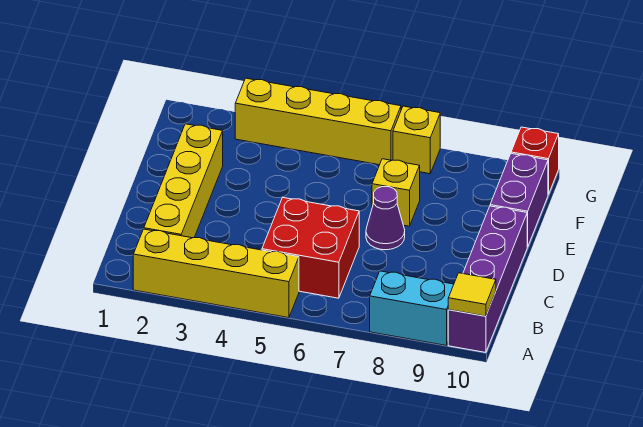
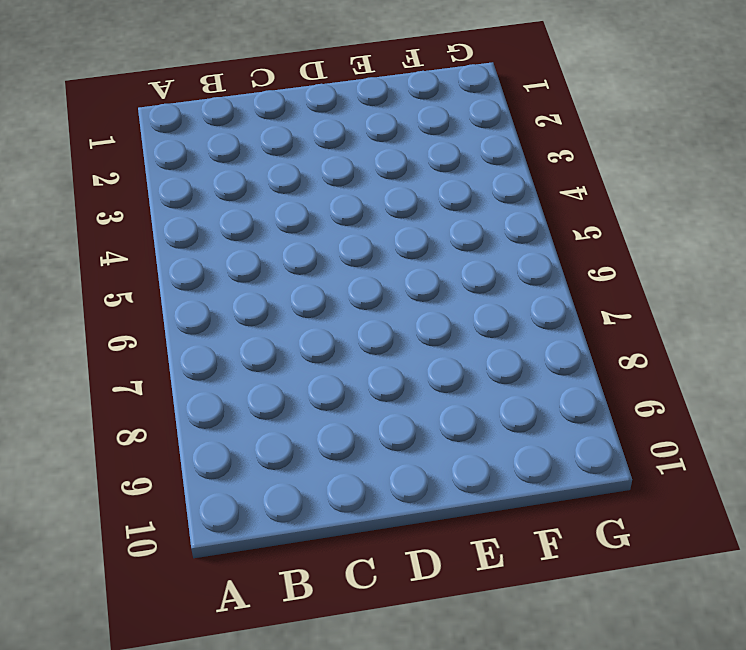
none -> yellow 1x4 brick [133,229,299,318]
none -> cyan 1x2 brick [370,271,454,345]
none -> purple 1x4 brick [448,206,527,353]

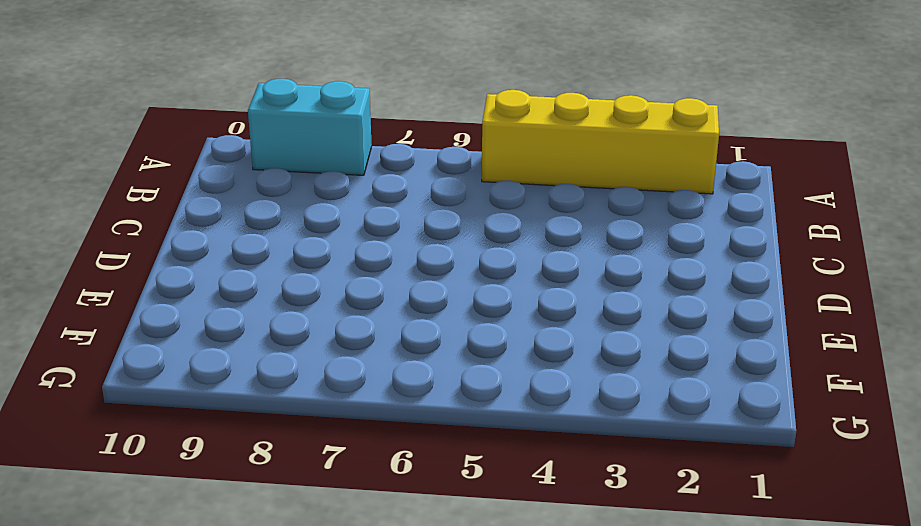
none -> purple 1x4 brick [448,206,527,353]
none -> yellow 1x4 brick [144,124,223,238]
none -> red 2x2 brick [262,198,359,298]

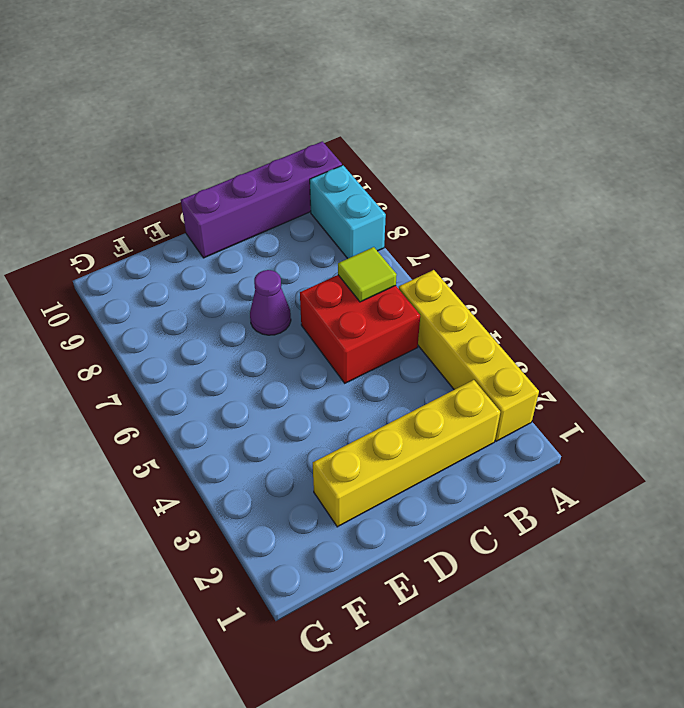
lime 1x1 tile [338,247,397,302] -> none
none -> yellow 1x1 brick [372,159,420,226]
none -> purple 1x2 brick [490,153,548,247]
none -> yellow 1x4 brick [235,78,401,165]

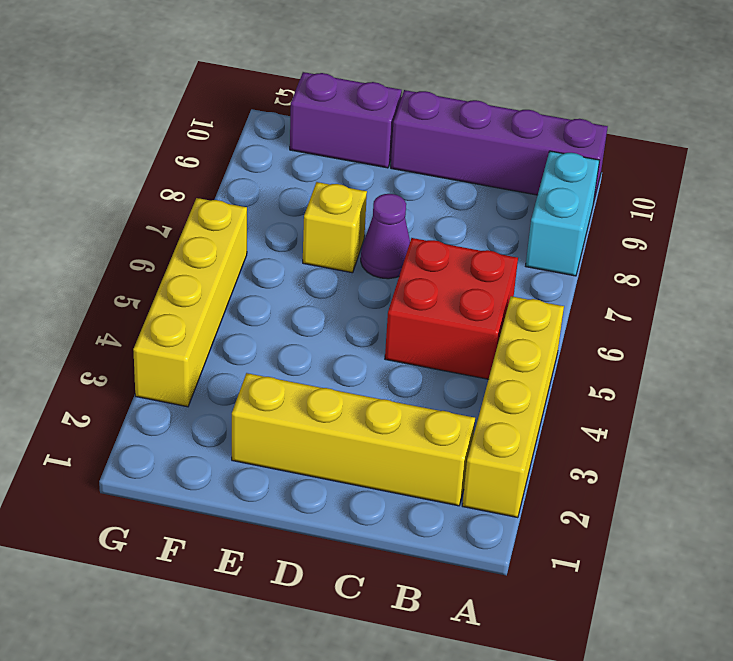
none -> yellow 1x1 brick [393,106,440,174]
none -> red 1x1 brick [511,127,559,194]
none -> yellow 1x1 tile [448,273,496,316]

